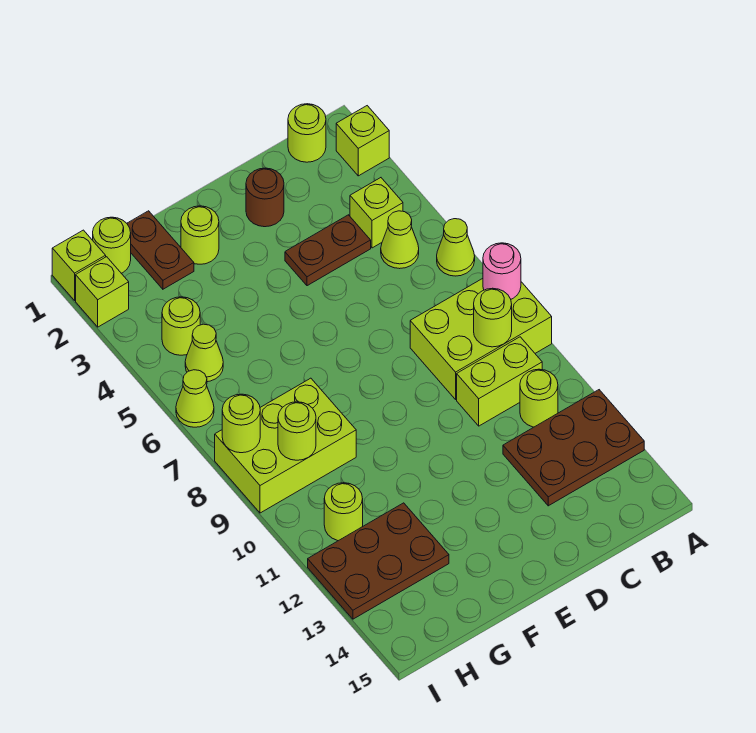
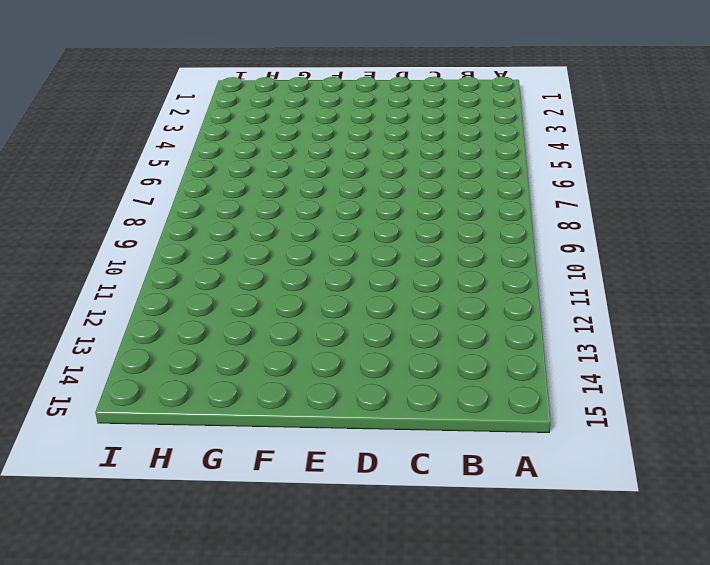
none -> lime 1x1 brick [336,106,389,176]
none -> lime 1x1 cone [437,219,475,276]
none -> lime 2x3 brick [410,278,552,399]

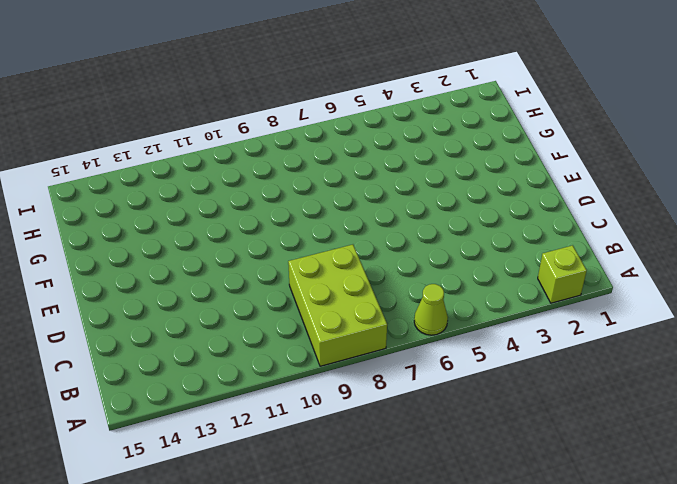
none -> brown 2x3 plate [503,390,644,506]
none -> lime 1x1 round brick [288,104,326,162]
none -> lime 1x1 brick [350,178,403,248]

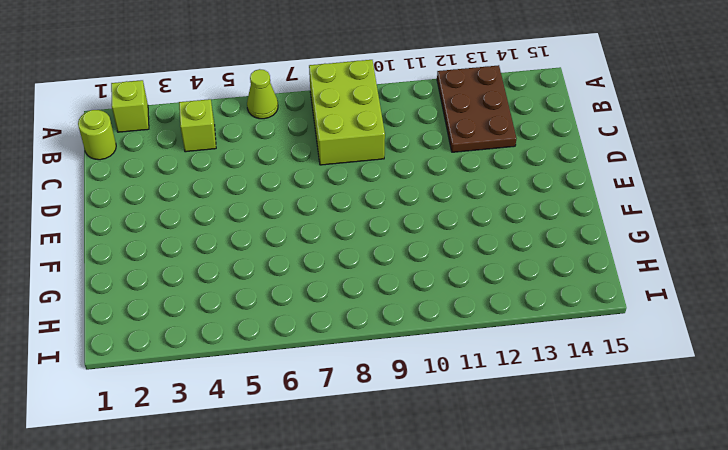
none -> lime 1x1 cone [381,211,419,269]
none -> lime 1x2 brick [457,337,542,426]
none -> lime 1x1 round brick [520,369,558,427]

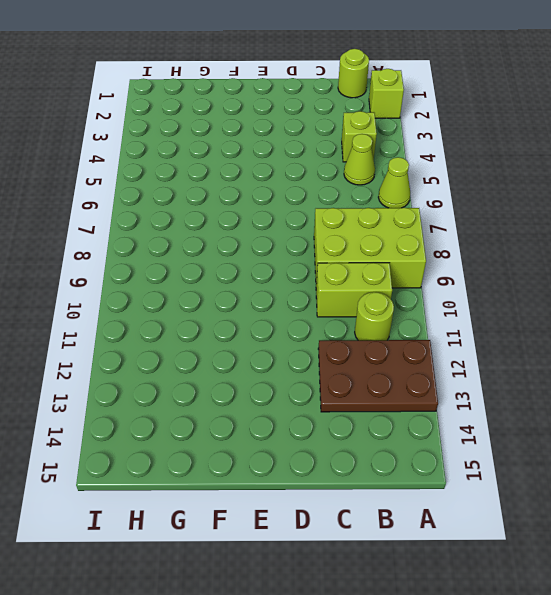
none -> brown 1x2 plate [285,215,371,286]
none -> brown 1x1 round brick [246,168,284,227]
none -> lime 1x1 round brick [181,206,219,264]

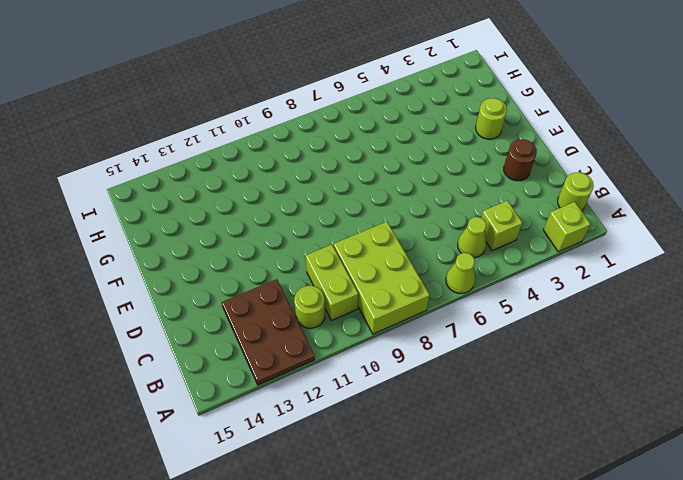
none -> brown 1x2 plate [285,215,371,286]
none -> brown 1x2 plate [127,211,194,289]
none -> lime 2x3 brick [215,378,356,513]

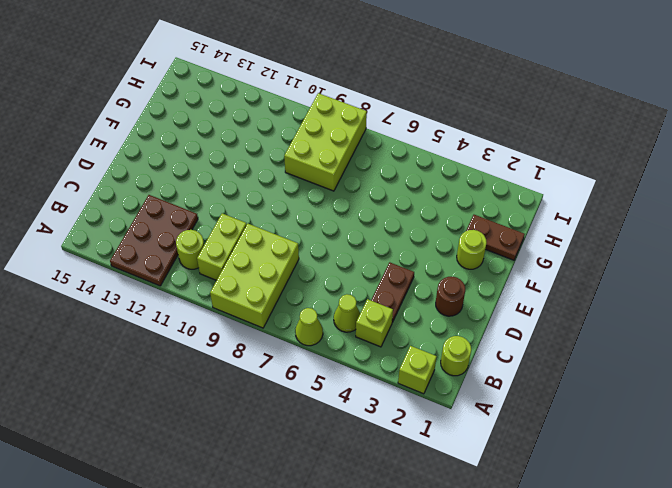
none -> brown 2x3 plate [308,503,449,619]
none -> lime 1x1 round brick [93,217,131,273]
none -> lime 1x1 round brick [162,297,200,355]

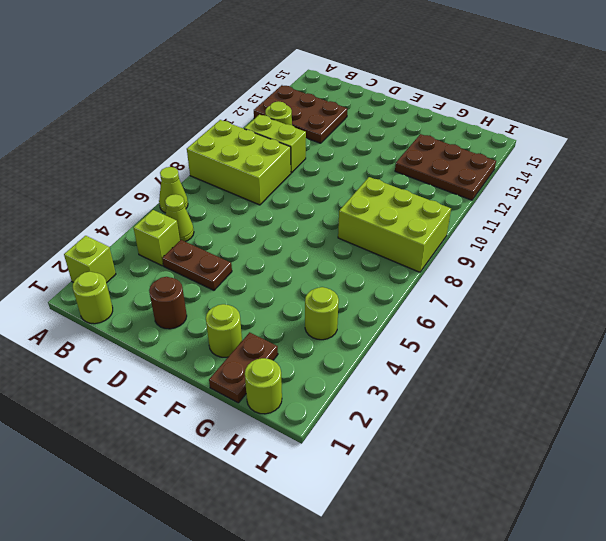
none -> lime 1x1 cone [185,324,223,382]
none -> lime 1x1 round brick [324,483,363,541]
none -> lime 1x1 brick [52,230,106,300]

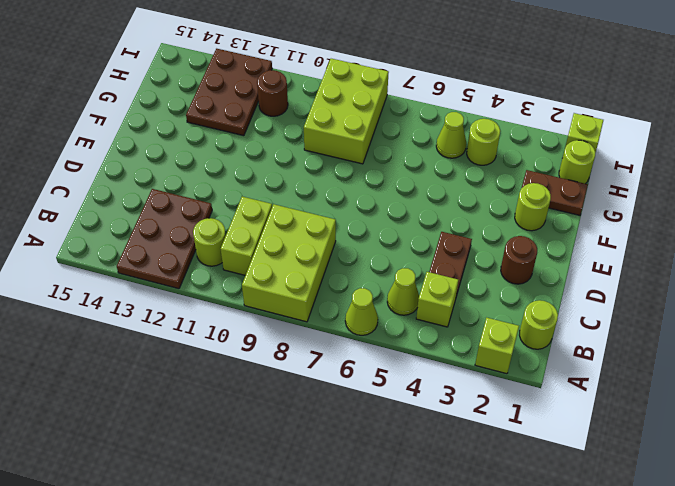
brown 1x1 round brick [257,70,288,116] -> lime 1x1 round brick [324,483,363,541]
none -> lime 1x1 brick [76,257,129,327]
none -> lime 1x1 cone [176,370,214,427]
none -> pink 1x1 round brick [483,243,521,299]

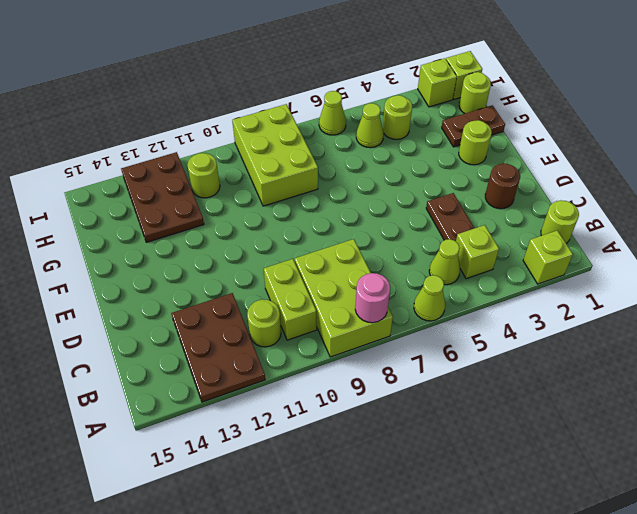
none -> lime 1x1 round brick [474,288,512,347]
none -> lime 1x1 round brick [278,402,316,460]
none -> lime 1x1 round brick [222,394,260,453]

